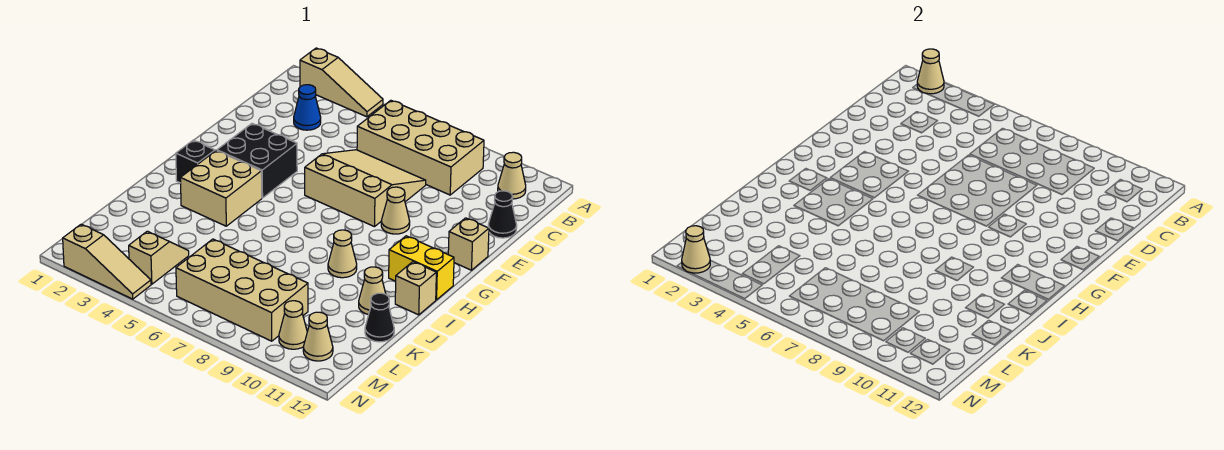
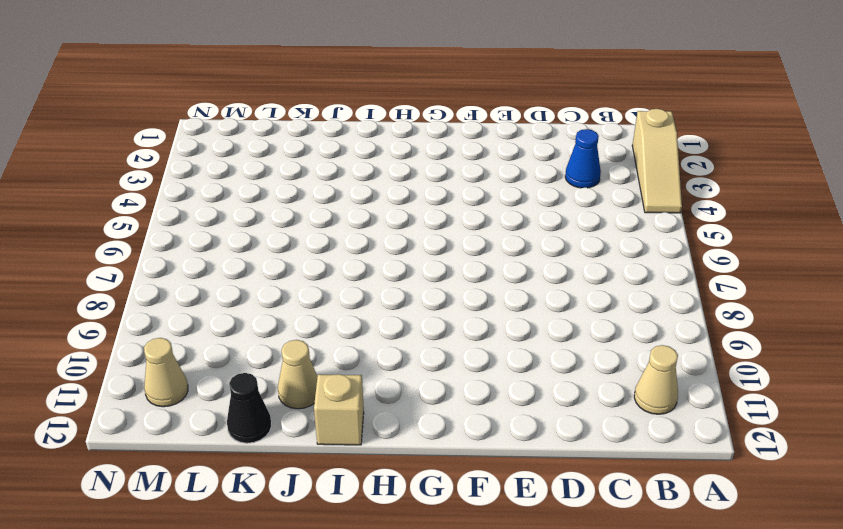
none -> tan 2x4 brick [357,100,484,195]
none -> tan 3x3 slope [305,150,426,227]
none -> black 1x1 cone [488,191,517,238]

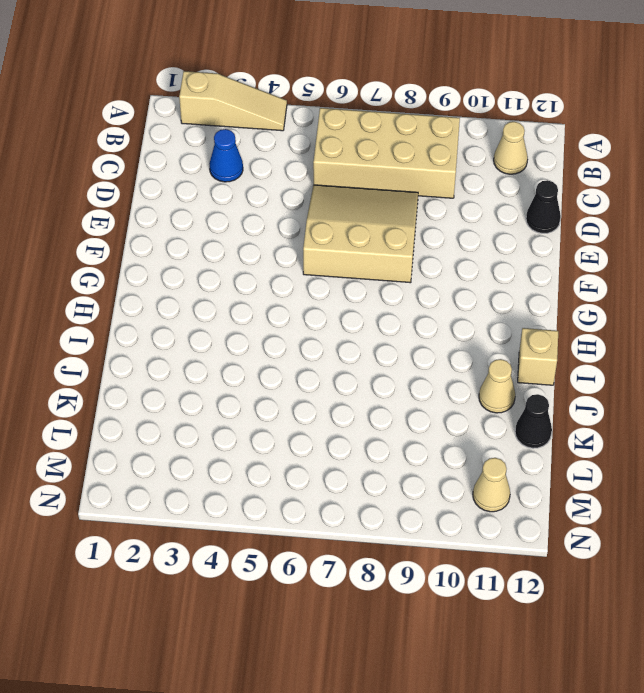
none -> black 2x2 brick [217,124,297,198]
none -> tan 1x1 cone [381,187,410,234]
none -> tan 1x1 brick [448,218,489,270]

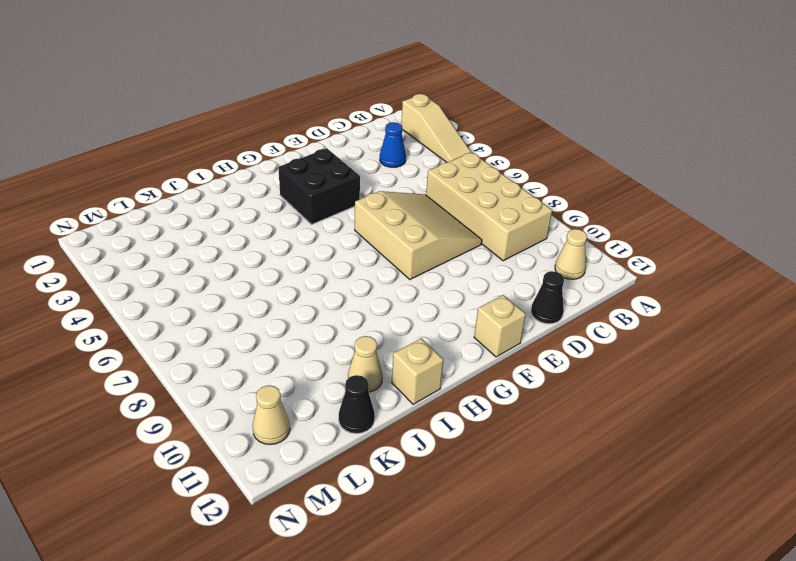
none -> tan 1x1 cone [381,187,410,234]
none -> black 1x1 brick [176,140,215,183]
none -> tan 2x2 brick [180,151,262,226]

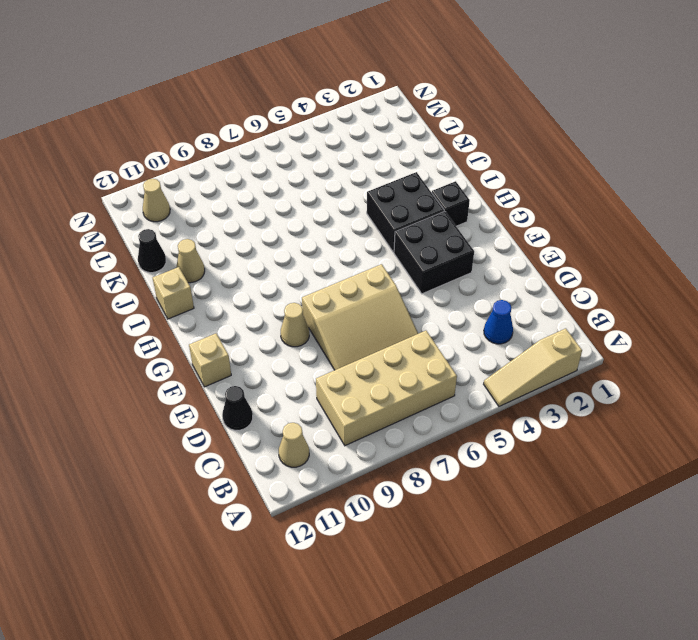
black 2x2 brick [367,172,444,252] -> tan 2x2 brick [180,151,262,226]
none -> yellow 1x2 brick [389,236,454,300]
none -> tan 1x1 cone [328,230,357,278]
none -> tan 1x2 slope [129,231,189,284]

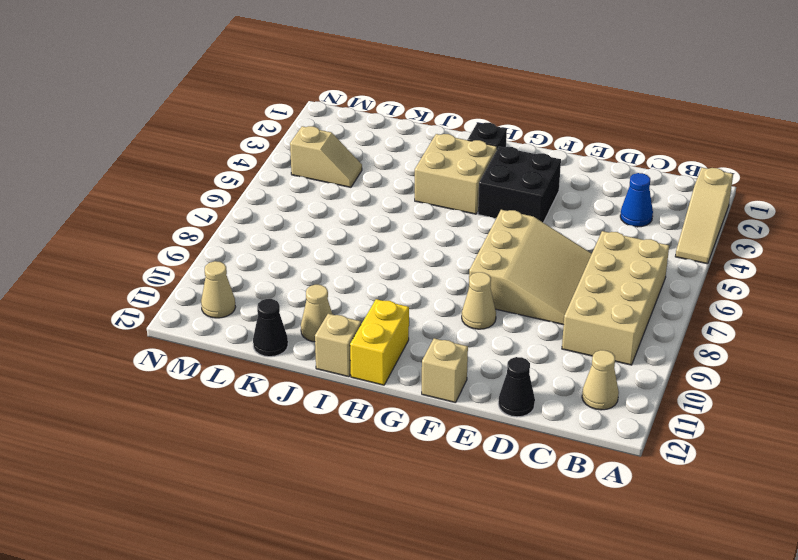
none -> tan 1x1 cone [328,230,357,278]
none -> tan 2x4 brick [176,239,308,341]
none -> tan 1x1 cone [279,301,307,349]

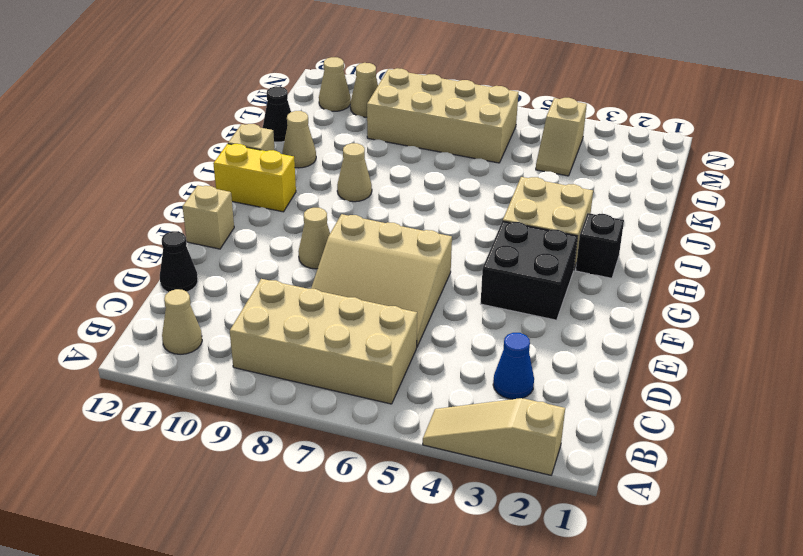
none -> tan 1x3 slope [63,224,151,299]
none -> tan 1x1 cone [917,49,944,94]
none -> tan 1x1 cone [682,226,710,273]

